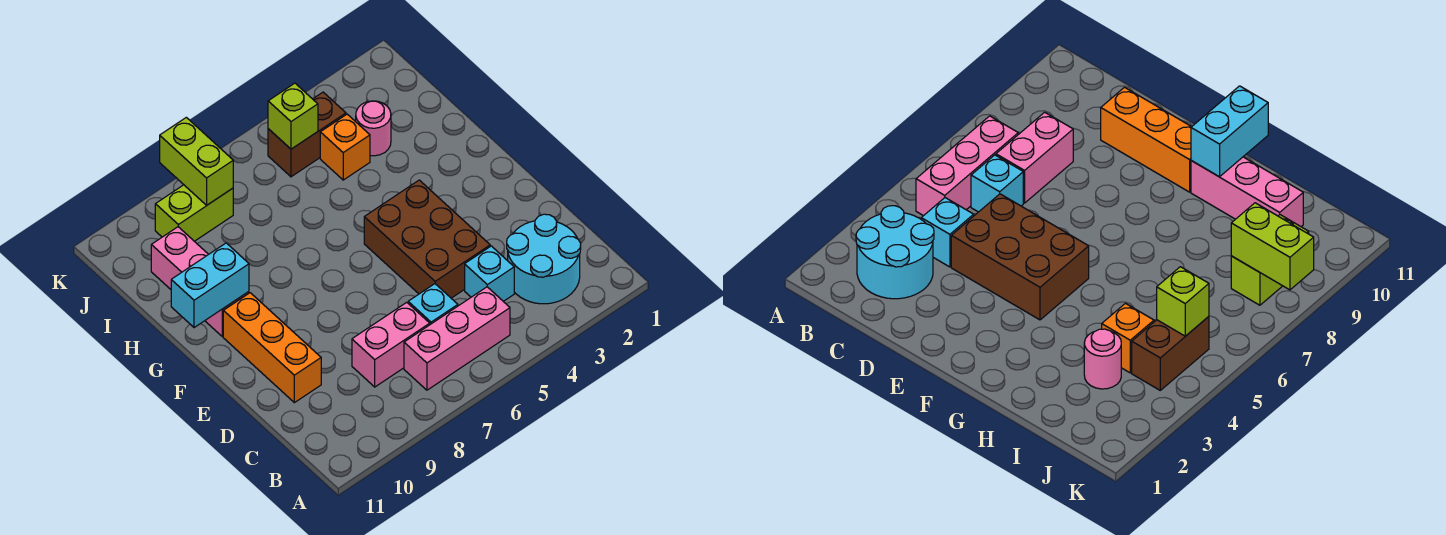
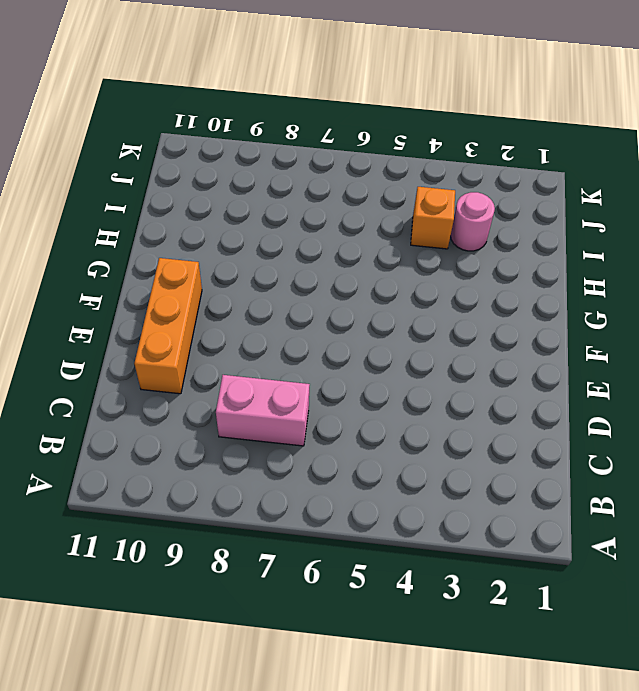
none -> cyan 2x2 round brick [507,214,581,304]
none -> pink 1x3 brick [404,287,510,390]
none -> cyan 1x1 brick [465,246,514,301]

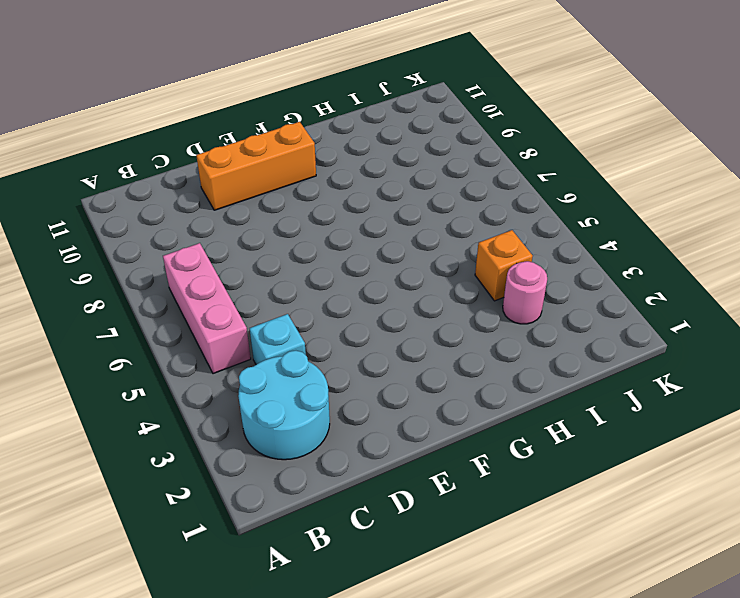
none -> cyan 1x1 brick [408,284,458,324]
none -> pink 1x2 brick [352,302,430,387]
none -> brown 2x3 brick [364,180,490,298]

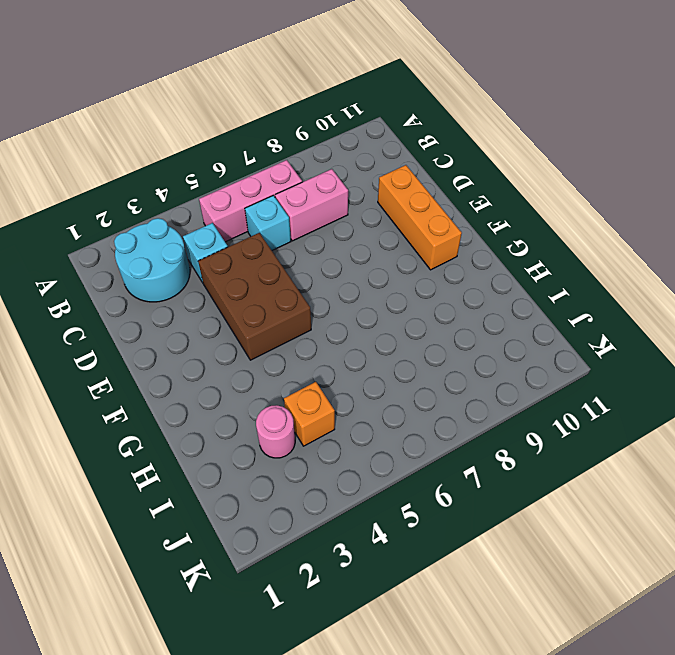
none -> pink 1x3 brick [151,227,249,336]
none -> brown 1x2 brick [268,92,346,177]
none -> lime 1x2 brick [155,185,233,241]

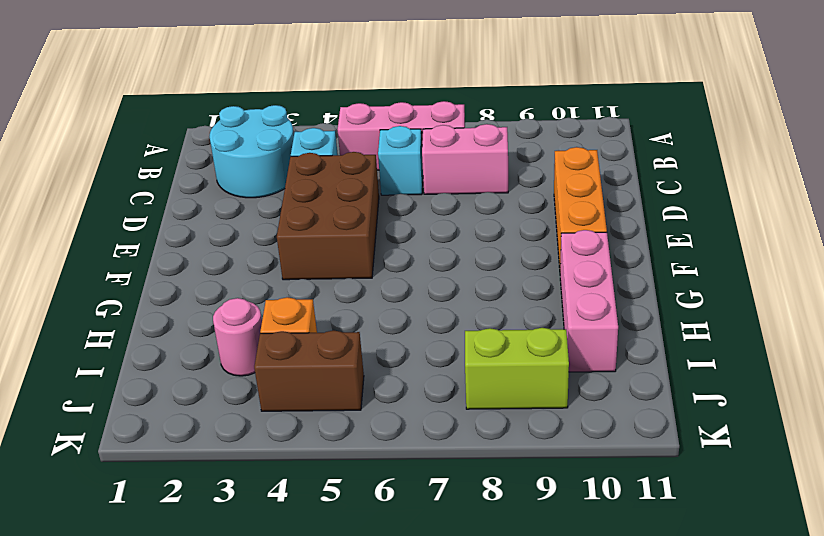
none -> cyan 1x2 brick [171,243,249,328]
none -> lime 1x1 brick [268,83,318,149]
none -> lime 1x2 brick [160,117,233,205]

